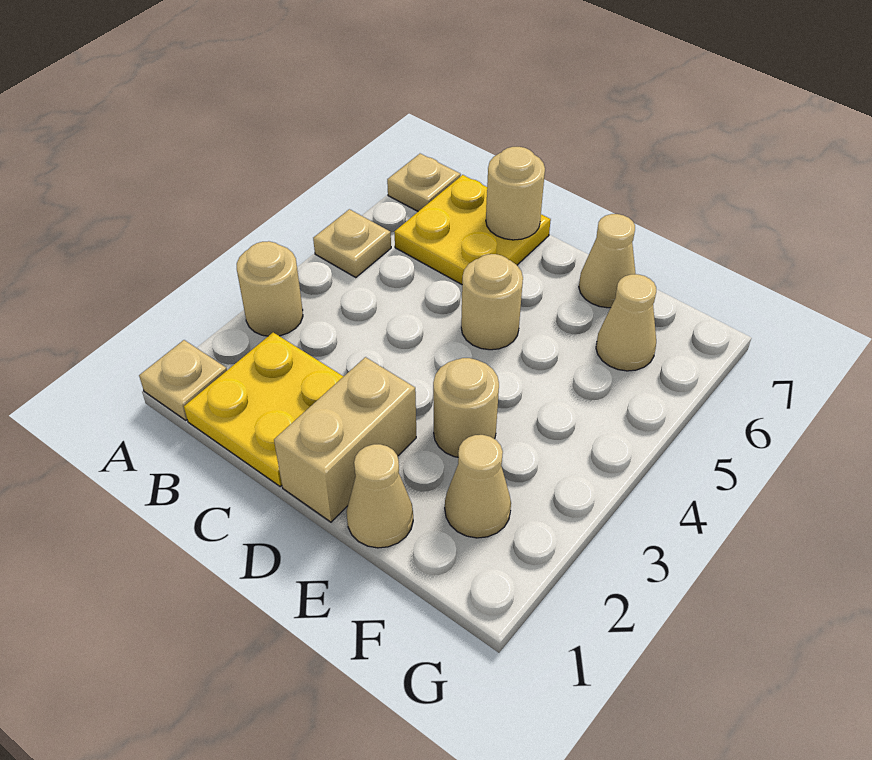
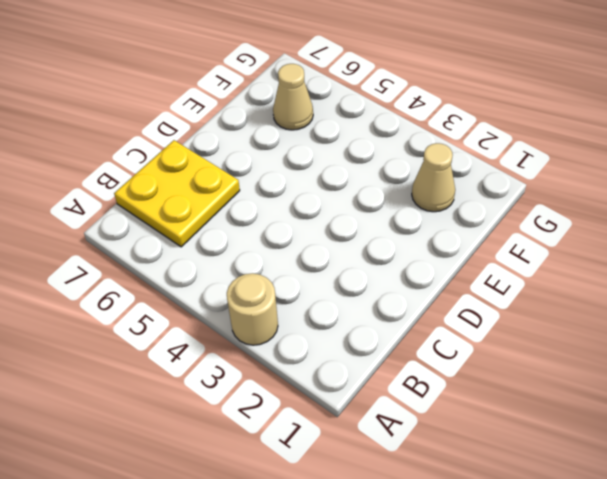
none -> tan 1x1 plate [139,340,227,420]
none -> tan 1x1 plate [313,209,391,278]
none -> tan 1x1 plate [387,154,461,211]

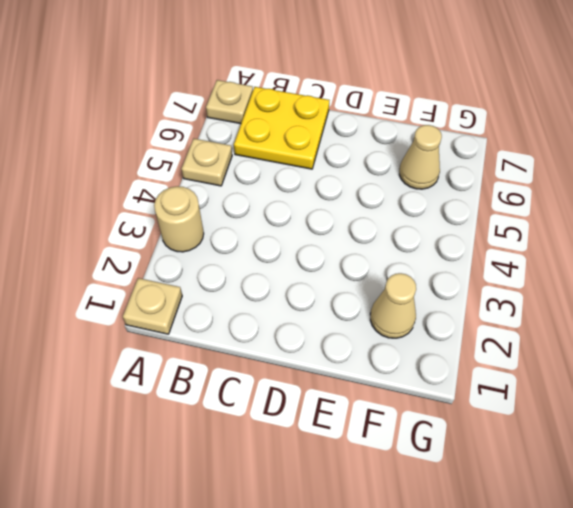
none -> yellow 2x2 plate [184,332,344,486]
none -> tan 1x2 brick [274,357,416,522]
none -> tan 1x1 round brick [461,254,523,350]

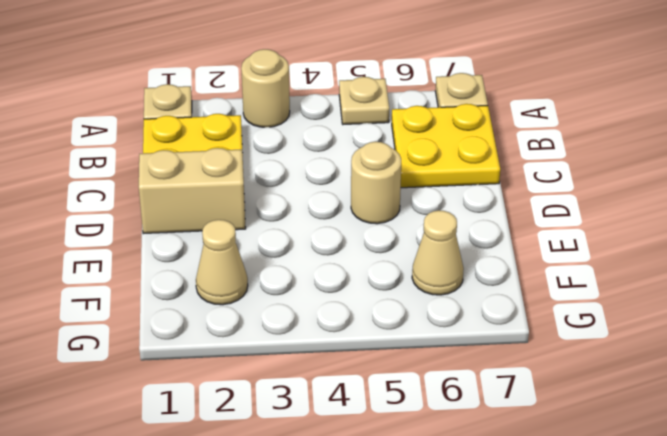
none -> tan 1x1 cone [347,444,413,548]
none -> tan 1x1 round brick [433,358,499,457]
none -> tan 1x1 cone [579,214,636,308]

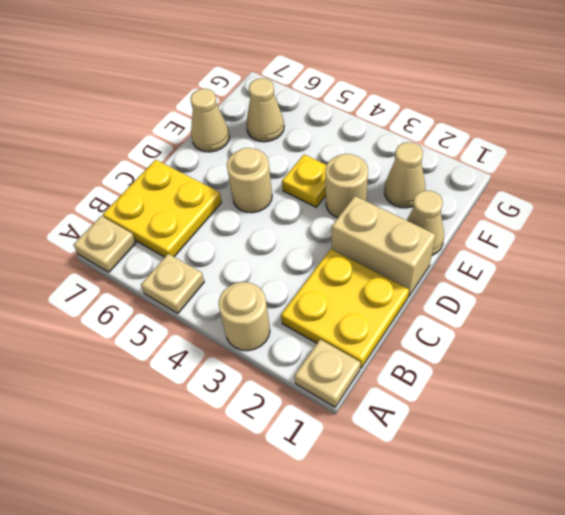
yellow 1x1 plate [282,155,326,207] -> none
none -> tan 1x1 round brick [486,147,545,240]

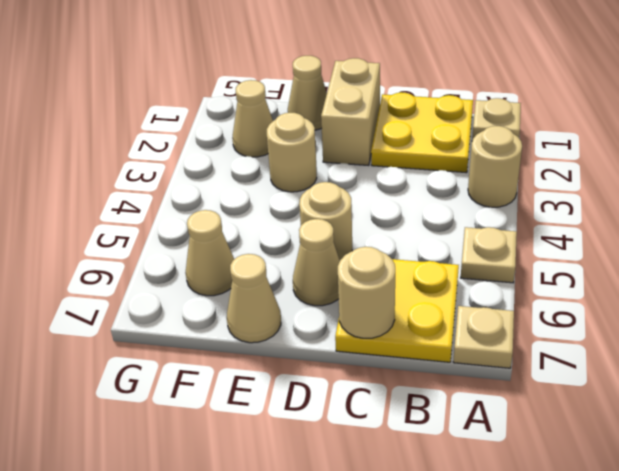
tan 1x1 cone [293,219,340,306] -> none

